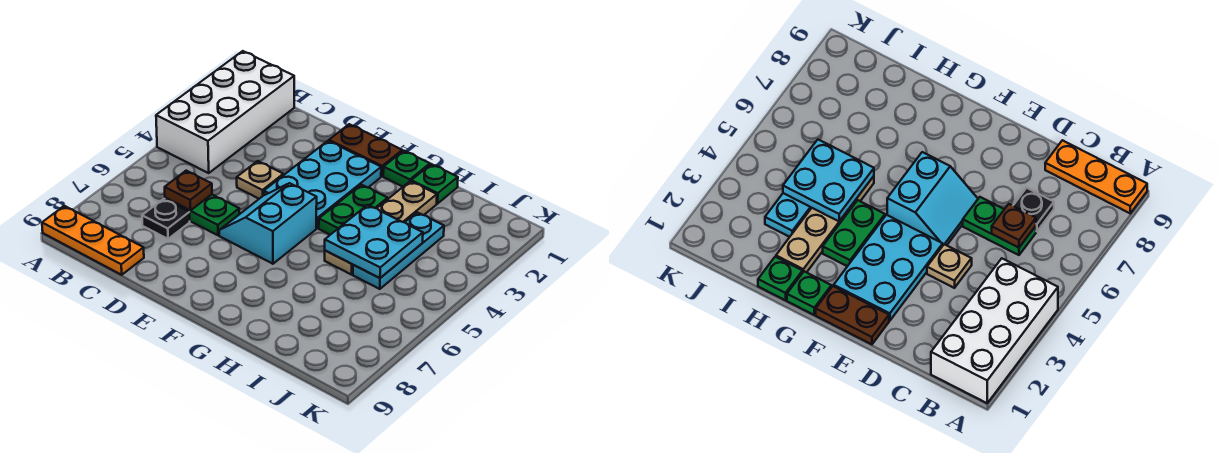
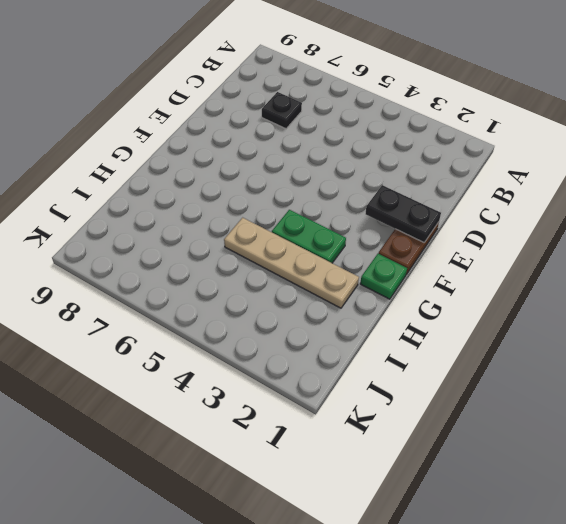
black 1x2 plate [366,185,441,242] -> none
none -> white 2x4 brick [156,51,294,173]
none -> orange 1x3 plate [42,206,144,275]
none -> green 1x2 plate [165,195,239,235]

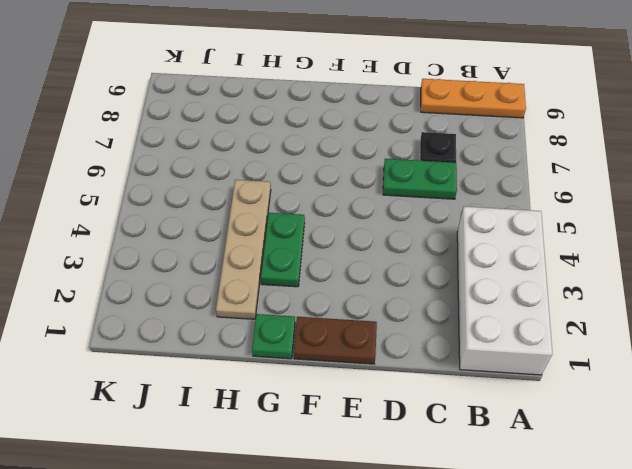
none -> tan 1x1 plate [237,161,283,199]
none -> cyan 2x3 plate [264,141,381,228]
none -> cyan 2x2 slope [219,183,317,264]

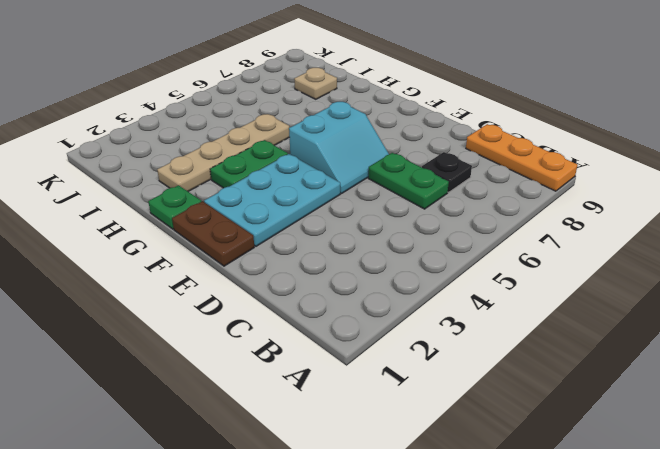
tan 1x1 plate [294,68,337,99] -> tan 1x1 plate moved to [237,161,283,199]
none -> white 2x4 brick [156,51,294,173]
none -> green 1x1 plate [411,164,458,204]
none -> cyan 1x3 plate [353,212,444,289]

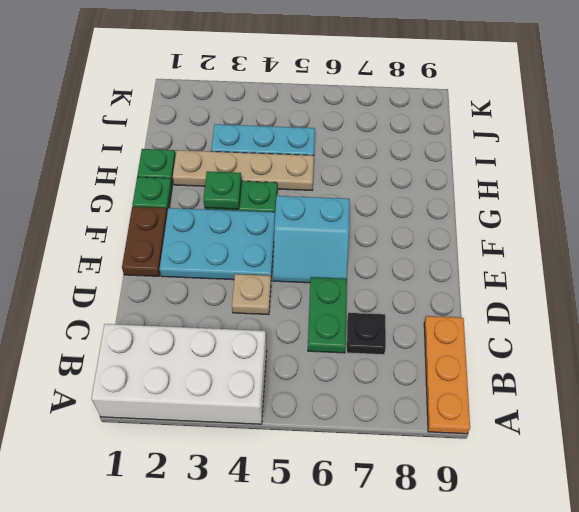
green 1x1 plate [203,171,242,209] -> none
none -> brown 1x1 plate [165,171,212,210]
none -> cyan 2x2 plate [325,205,423,278]

